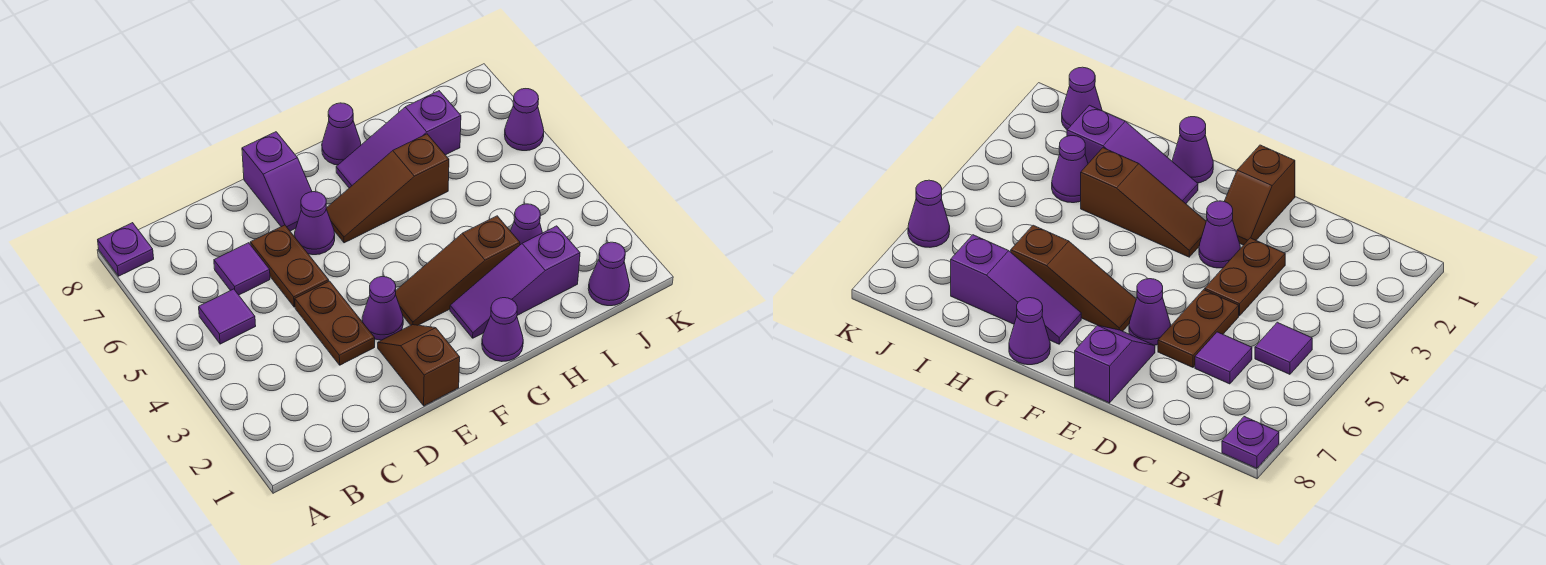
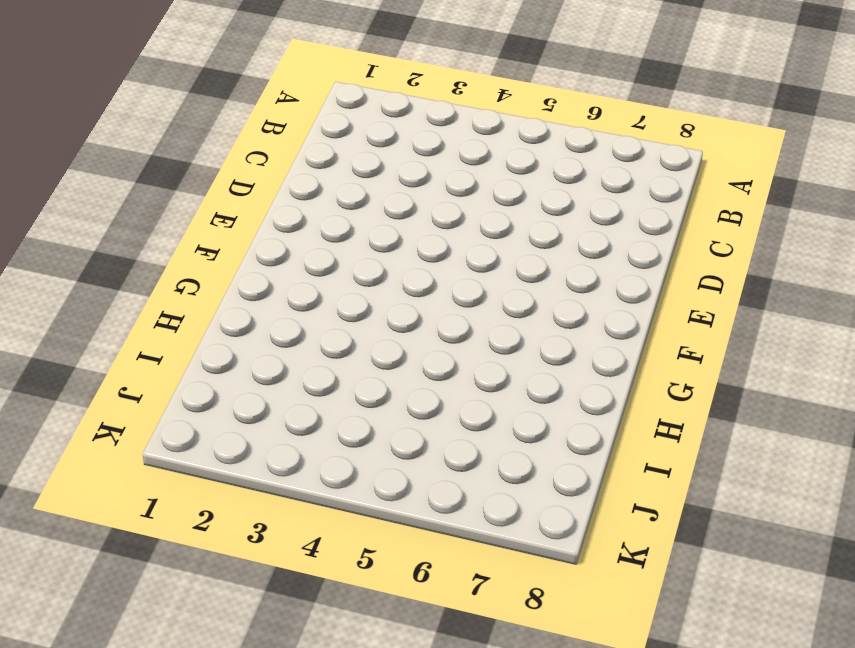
none -> purple 1x1 plate [98,223,154,276]
none -> purple 1x1 tile [199,289,256,344]
none -> purple 1x1 tile [214,243,270,295]

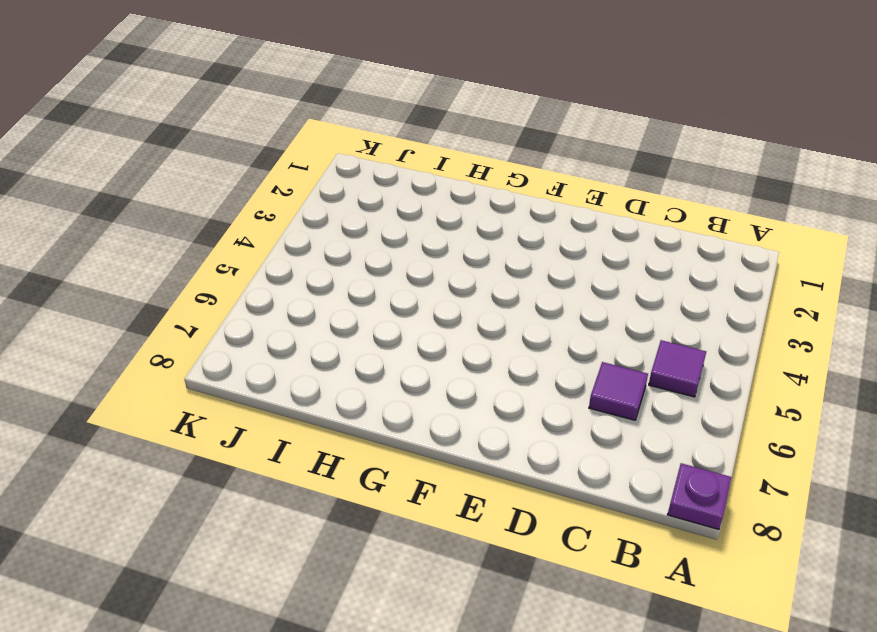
none -> brown 1x2 plate [295,281,375,365]
none -> brown 1x2 plate [250,225,329,307]
none -> brown 1x2 slope [378,325,460,406]

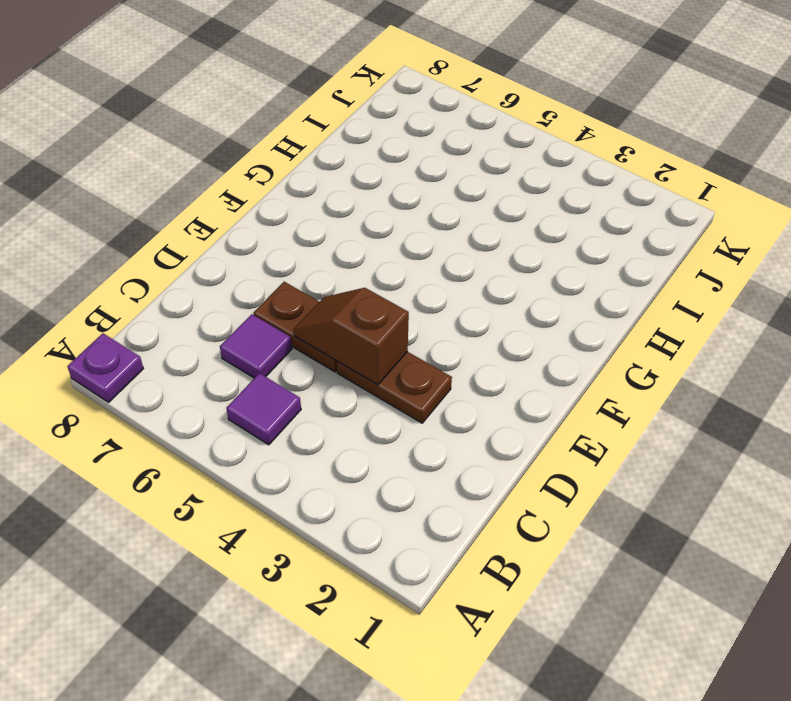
brown 1x2 slope [294,288,409,385] -> brown 1x2 slope moved to [378,325,460,406]
none -> purple 1x1 cone [362,277,403,340]
none -> purple 1x1 cone [295,192,335,255]
none -> purple 1x2 slope [242,132,312,231]

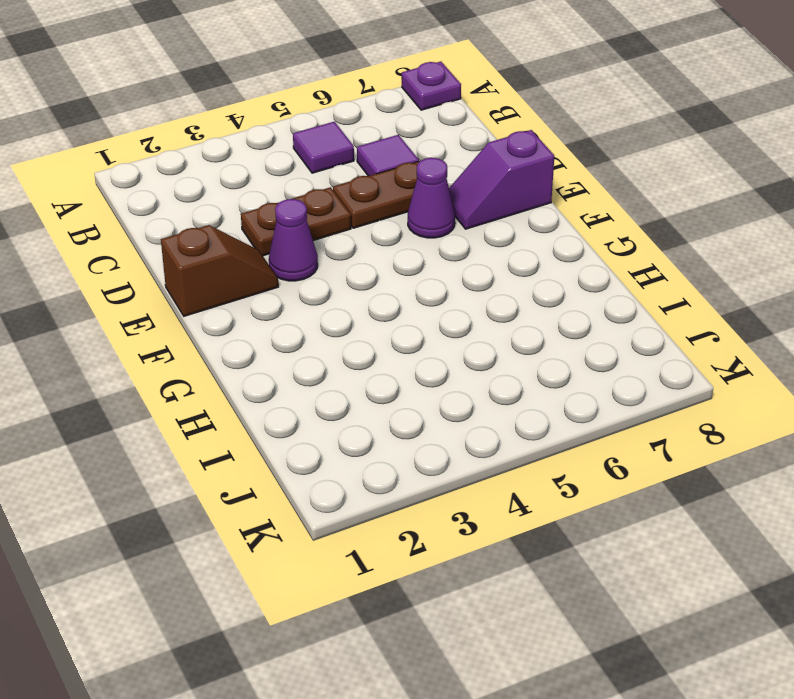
none -> brown 1x3 slope [396,216,520,325]
none -> brown 1x3 slope [326,134,449,243]
none -> purple 1x1 cone [482,298,523,362]

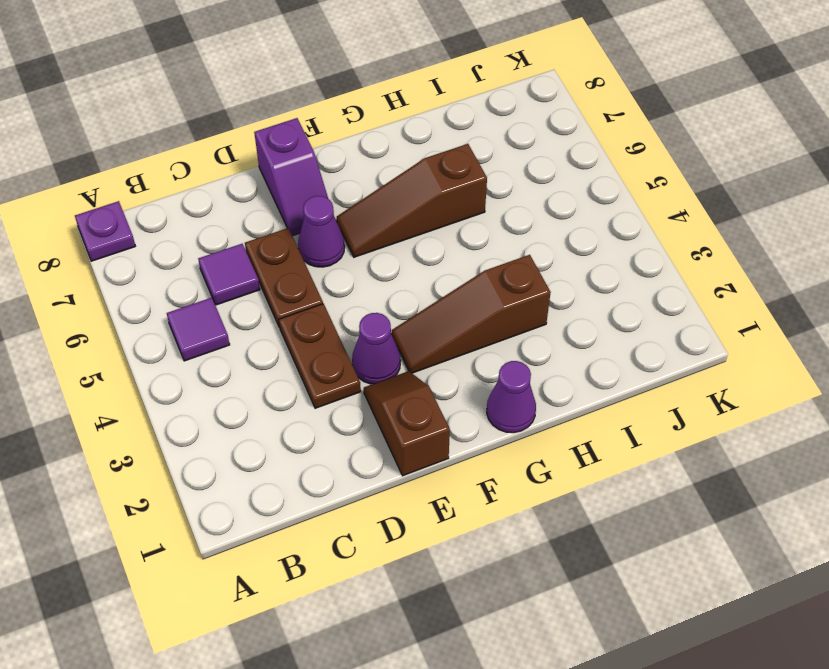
none -> purple 1x3 slope [450,226,580,338]
none -> purple 1x3 slope [336,91,461,188]
none -> purple 1x1 cone [322,103,361,165]

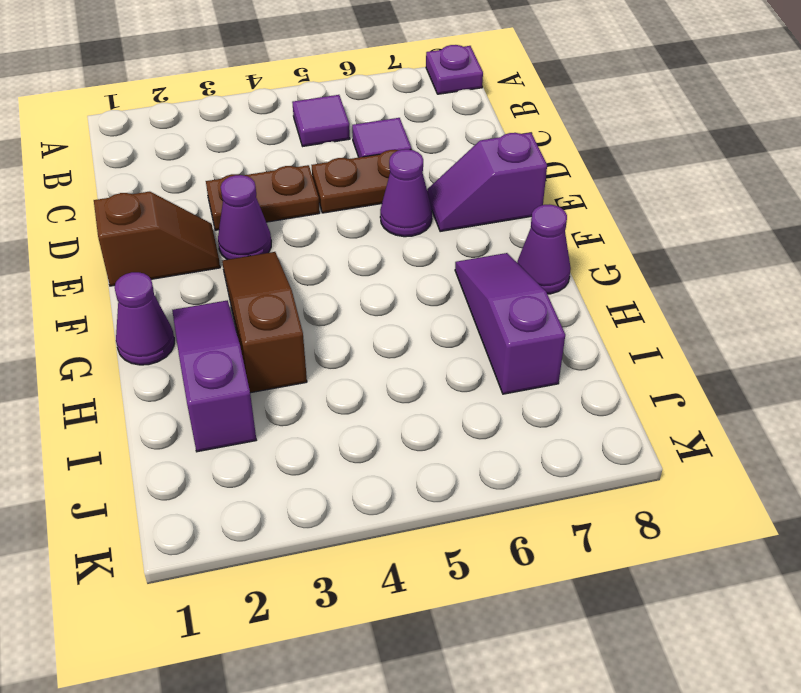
none -> brown 1x3 slope [326,134,449,243]
none -> purple 1x1 cone [511,204,542,245]
none -> purple 1x1 cone [588,242,630,306]

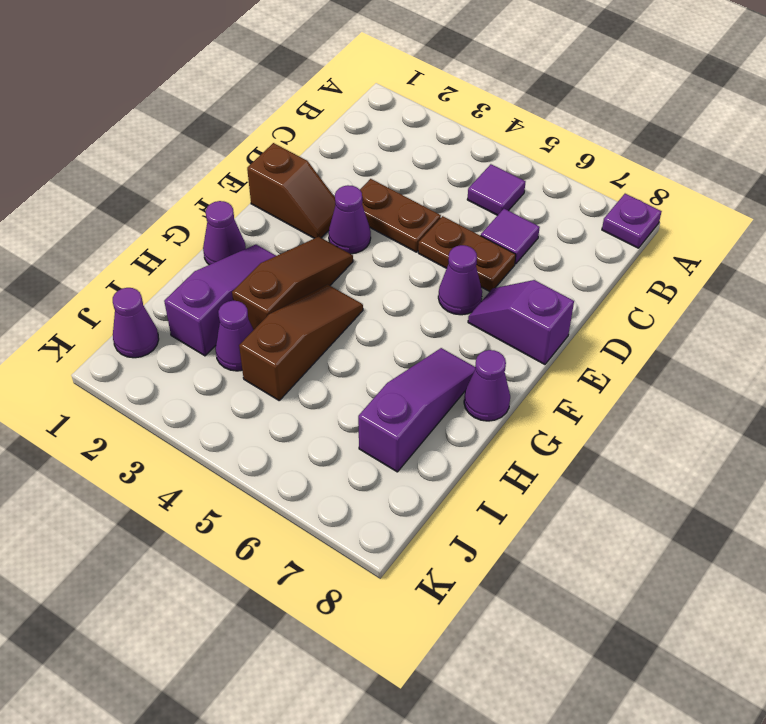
brown 1x3 slope [239,285,363,400] -> brown 1x3 slope moved to [326,134,449,243]
none -> purple 1x1 cone [505,89,544,151]

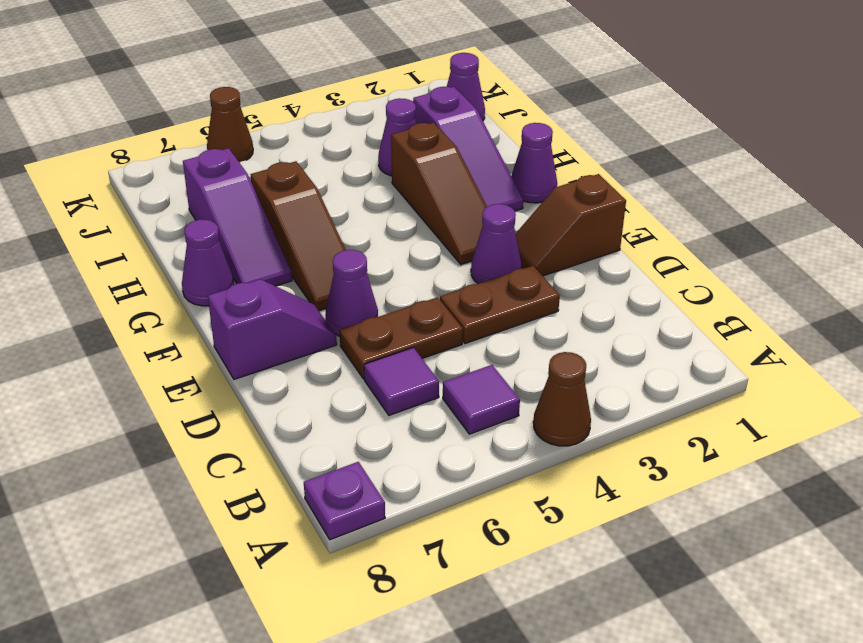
brown 1x1 cone [533,352,591,446] -> none
brown 1x1 cone [207,87,253,162] -> purple 1x1 cone [505,89,544,151]

